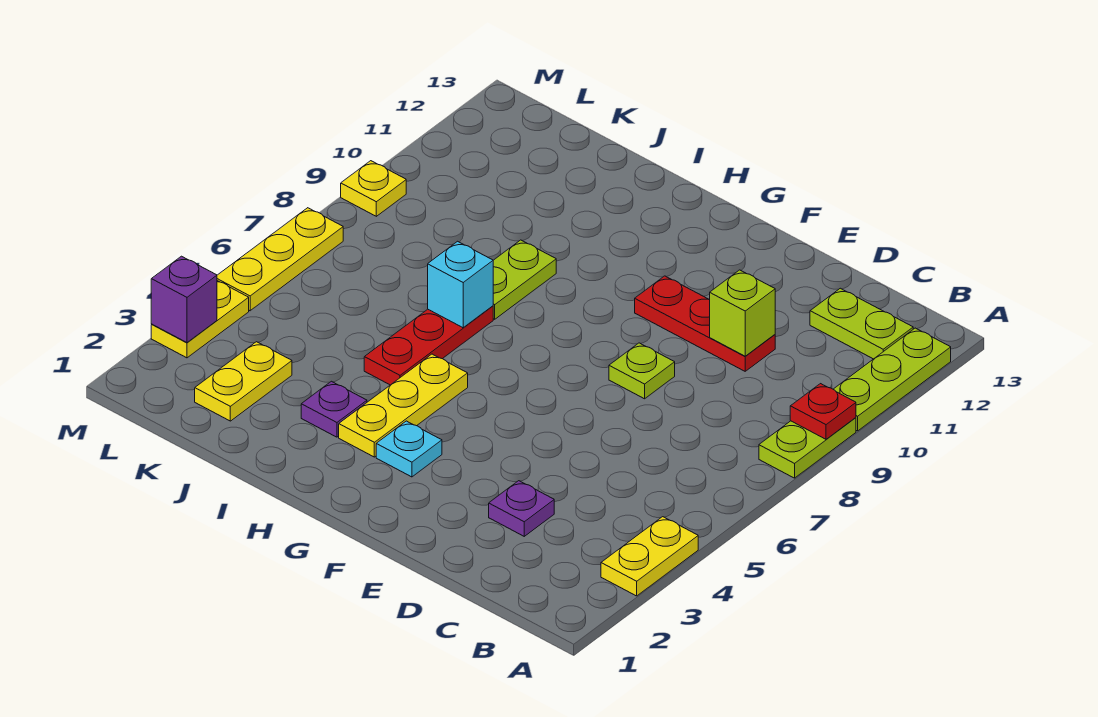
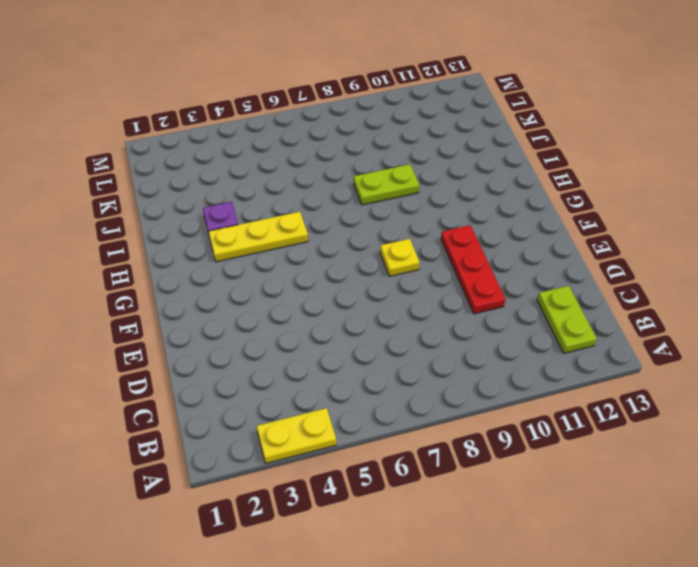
yellow 1x1 plate [380,239,420,276] -> yellow 1x1 plate moved to [341,161,406,216]
none -> lime 1x2 plate [759,418,856,478]
none -> lime 1x3 plate [833,328,951,431]
none -> purple 1x1 plate [489,481,554,536]

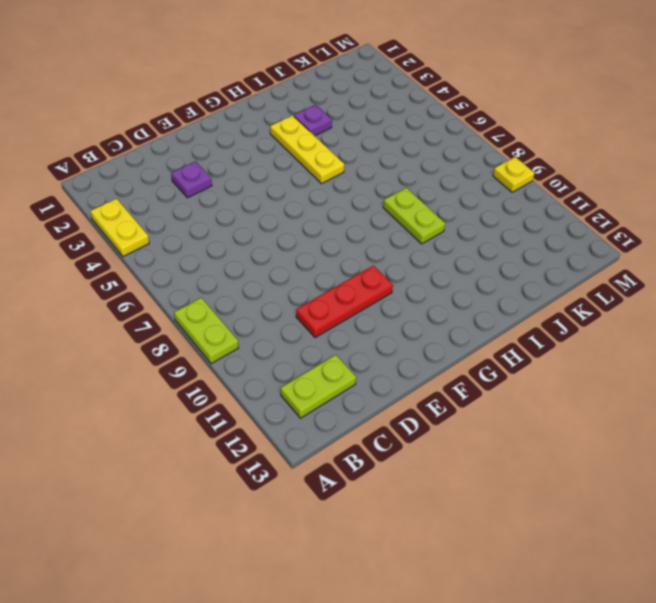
none -> lime 1x3 plate [833,328,951,431]
none -> lime 1x1 plate [609,343,675,399]
none -> cyan 1x1 plate [376,421,442,477]

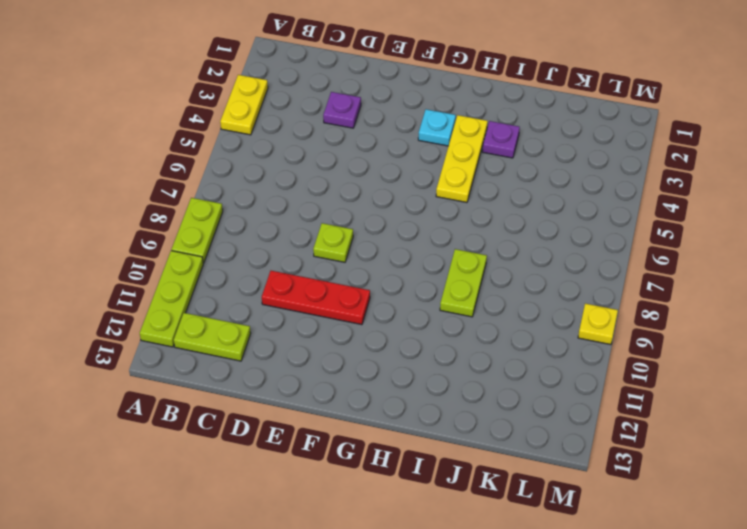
none -> red 1x3 plate [364,306,493,385]
none -> yellow 1x2 plate [195,342,292,421]
none -> yellow 1x2 plate [151,281,249,358]

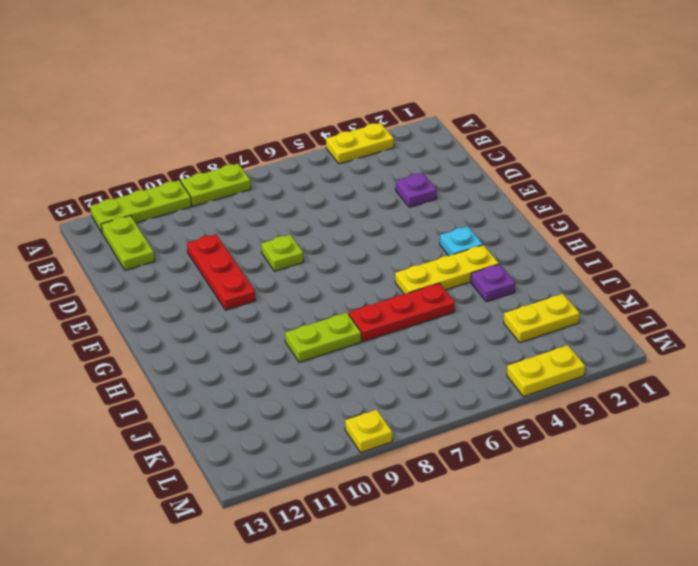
none -> yellow 1x3 plate [217,208,343,311]
none -> red 1x1 plate [790,384,856,439]
none -> lime 1x1 brick [710,270,775,356]

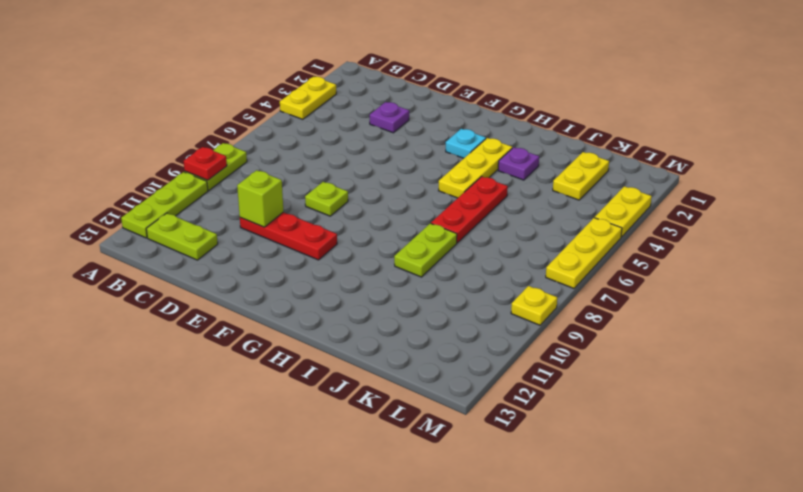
none -> cyan 1x1 brick [428,241,493,328]
none -> purple 1x1 brick [151,256,217,342]

